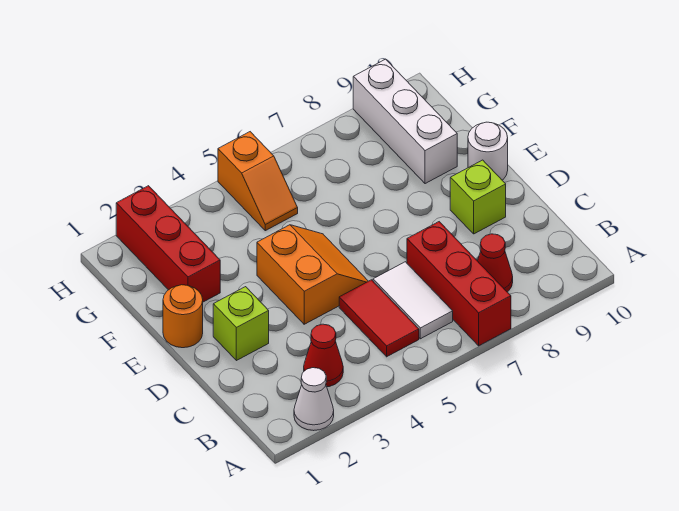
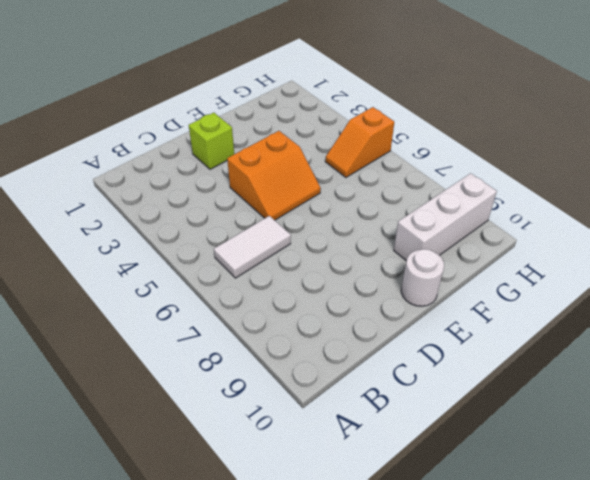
none -> white 1x1 cone [294,368,334,431]
none -> red 1x3 brick [407,222,511,346]
none -> red 1x1 cone [304,324,343,387]

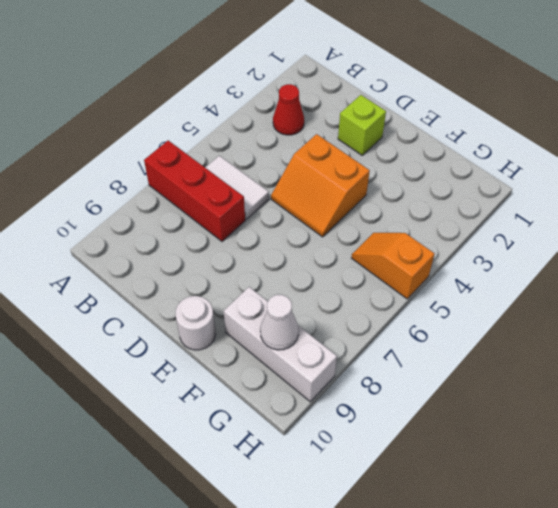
white 1x1 cone [260,295,299,350] -> white 1x1 cone moved to [294,368,334,431]
none -> red 1x2 tile [339,280,419,357]
none -> red 1x1 cone [478,234,513,292]
none -> lime 1x1 brick [450,160,506,234]

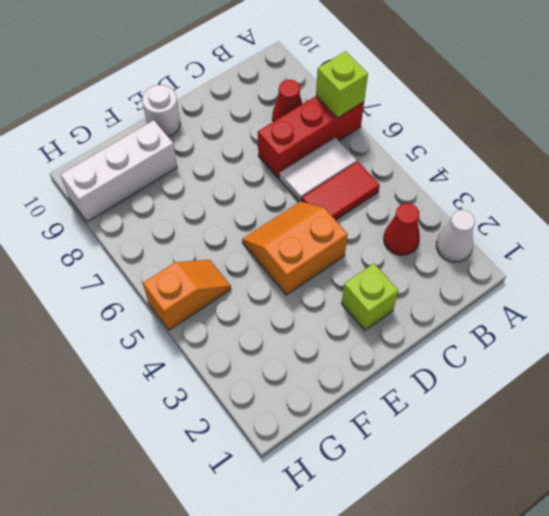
lime 1x1 brick [316,51,368,118] -> lime 1x1 brick moved to [450,160,506,234]
none -> orange 1x1 round brick [163,285,203,348]
none -> red 1x3 brick [116,186,220,302]

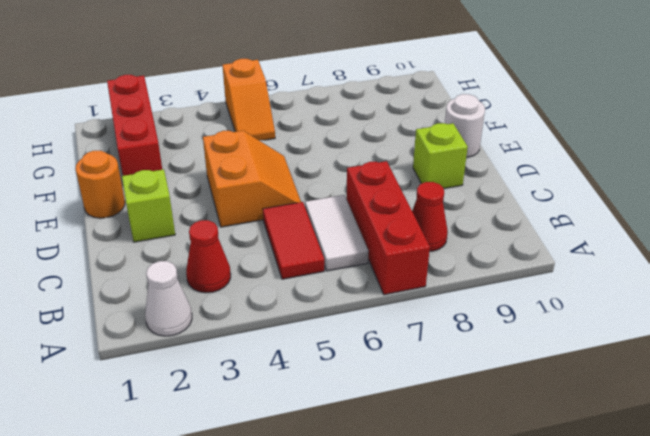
none -> white 1x3 brick [353,59,457,184]

